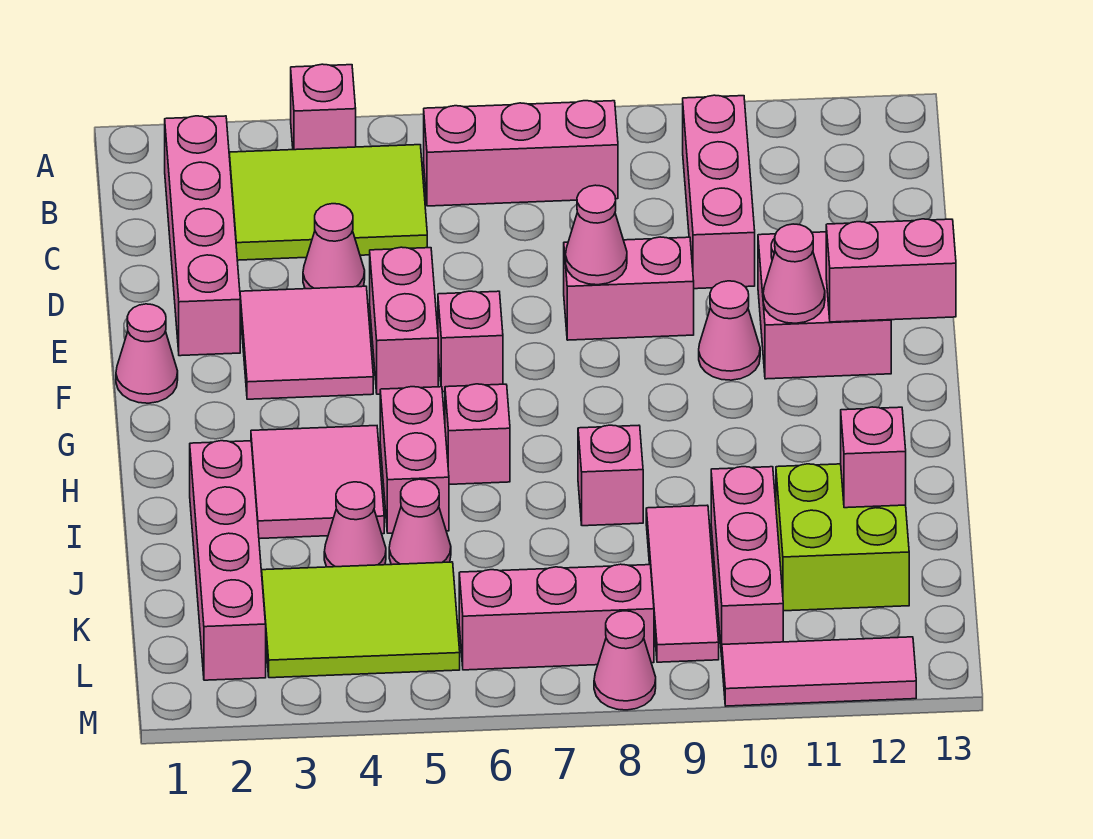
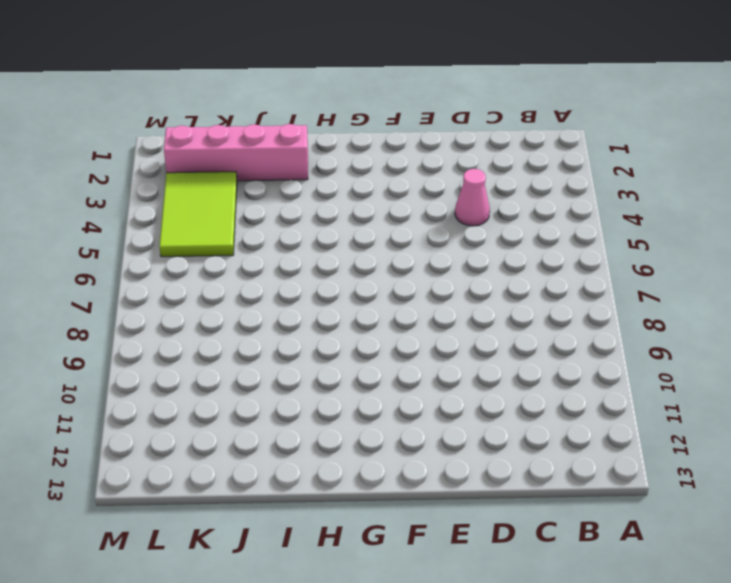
none -> pink 1x1 brick [291,64,356,150]
none -> pink 1x4 brick [165,116,240,356]
none -> lime 2x3 tile [229,145,427,260]
none -> pink 1x3 brick [424,101,618,206]

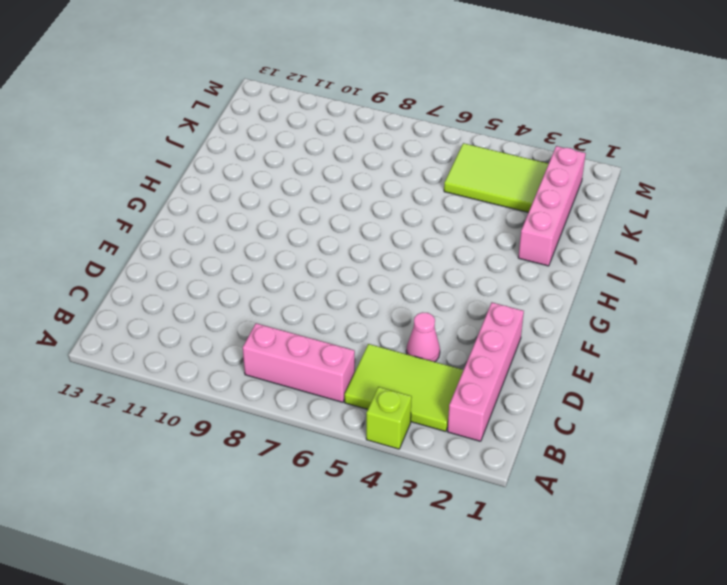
lime 1x1 brick [366,387,412,449] -> pink 1x1 brick [291,64,356,150]
none -> pink 1x3 brick [683,95,755,289]
none -> pink 2x2 tile [240,286,373,399]
none -> pink 1x2 brick [370,247,438,394]
none -> pink 1x2 brick [564,237,694,340]

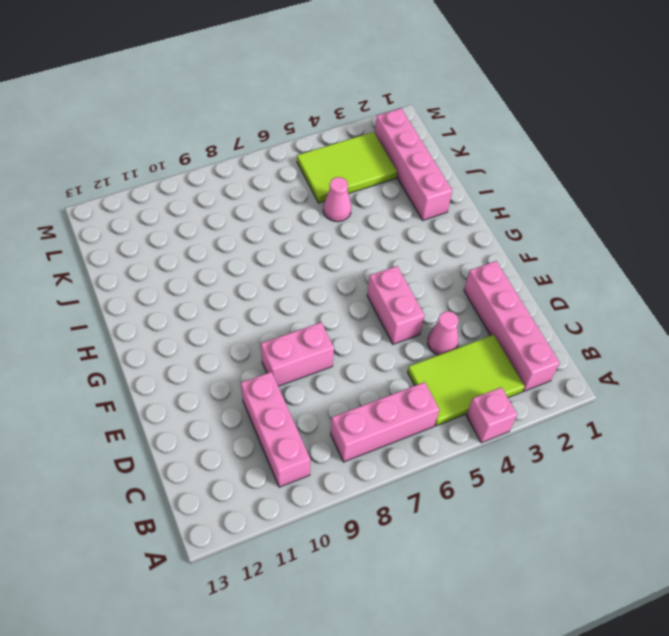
none -> pink 2x2 tile [240,286,373,399]
none -> pink 2x2 brick [758,232,891,379]
none -> pink 1x1 cone [116,304,178,403]
none -> pink 1x1 brick [438,291,503,392]

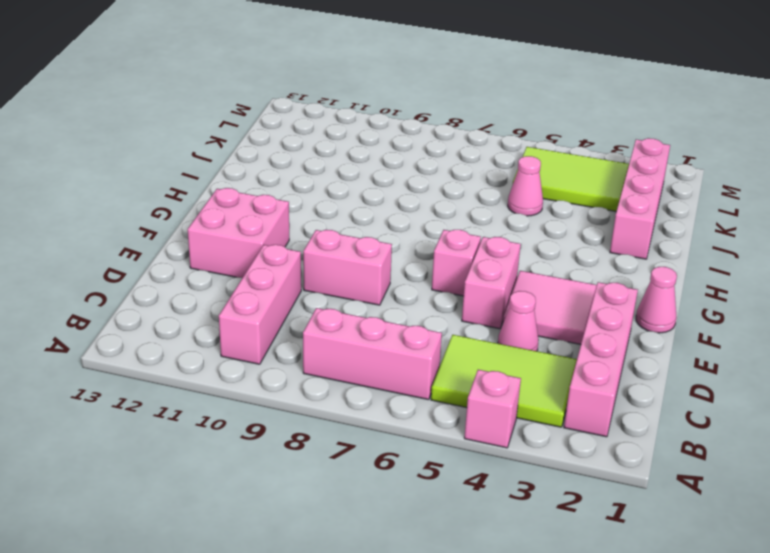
none -> pink 1x1 cone [699,281,760,380]
none -> pink 2x2 tile [251,426,384,539]
none -> pink 1x2 brick [380,387,449,533]
none -> pink 1x1 brick [445,384,510,484]

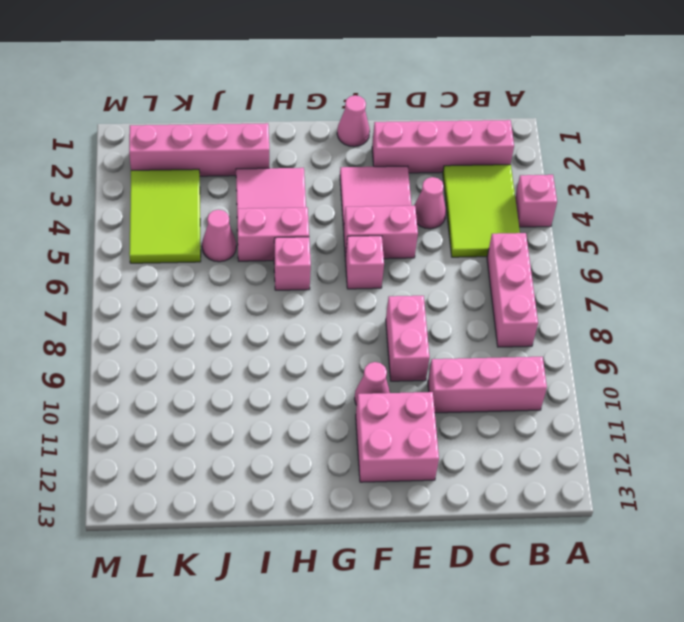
none -> pink 1x1 brick [578,425,643,526]
none -> pink 1x1 cone [324,482,386,567]
none -> pink 1x3 tile [646,505,719,662]
none -> pink 1x3 brick [711,467,783,656]

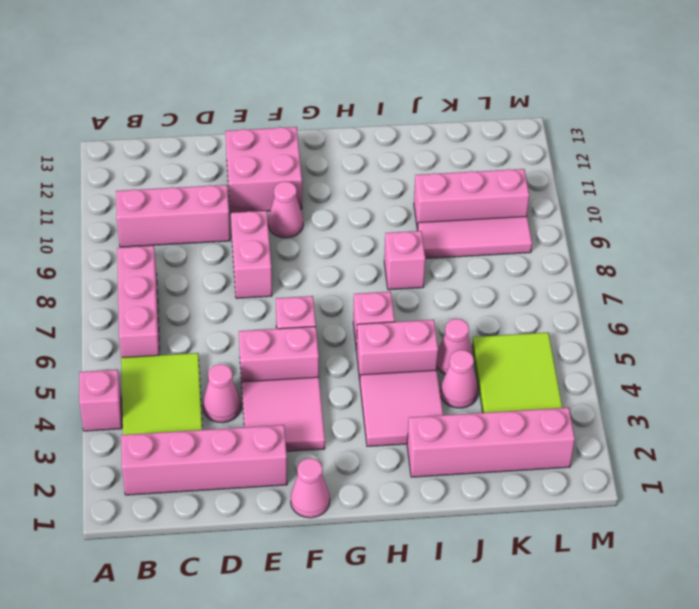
none -> lime 2x2 brick [776,464,909,611]
none -> pink 1x3 brick [459,564,654,670]
none -> pink 1x1 cone [594,611,656,710]
none -> pink 1x3 tile [722,637,916,706]

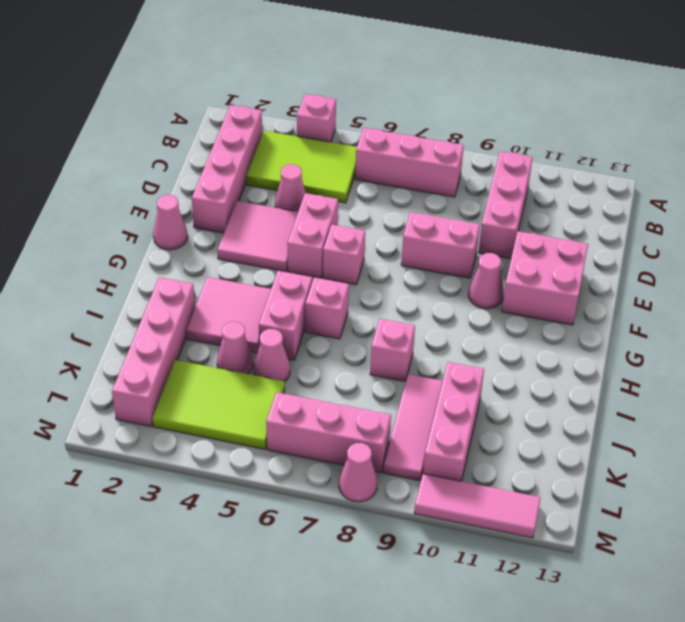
none -> lime 2x2 brick [776,464,909,611]
none -> pink 1x1 cone [566,185,627,285]
none -> pink 1x1 cone [763,224,825,323]
none -> pink 1x2 brick [826,219,956,322]

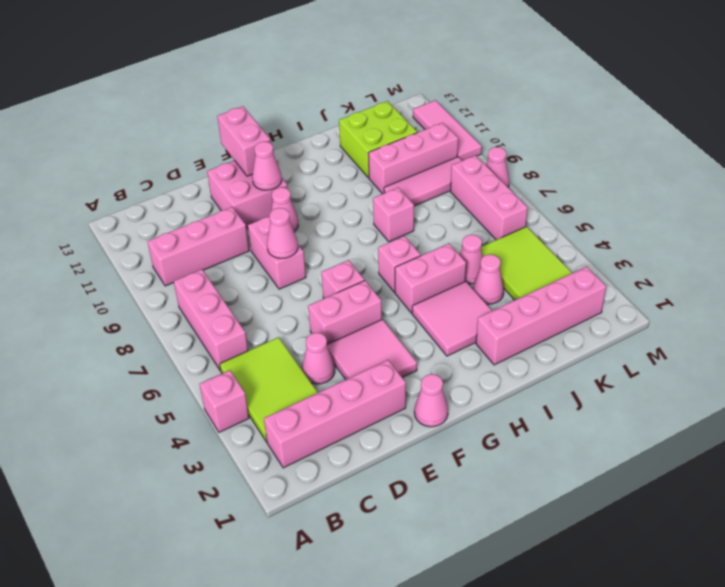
none -> pink 1x1 brick [841,407,906,508]

